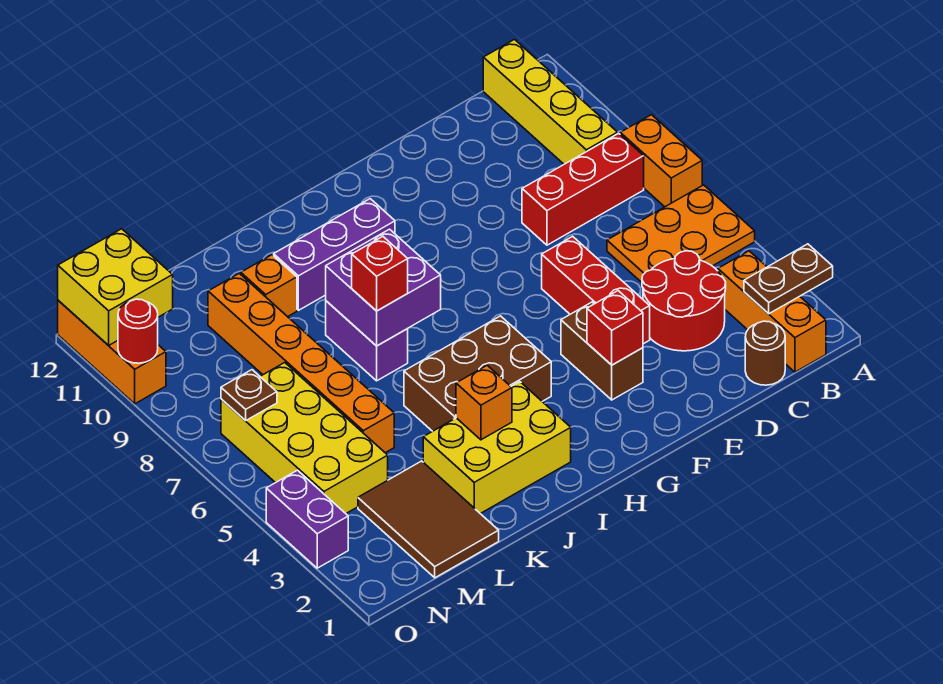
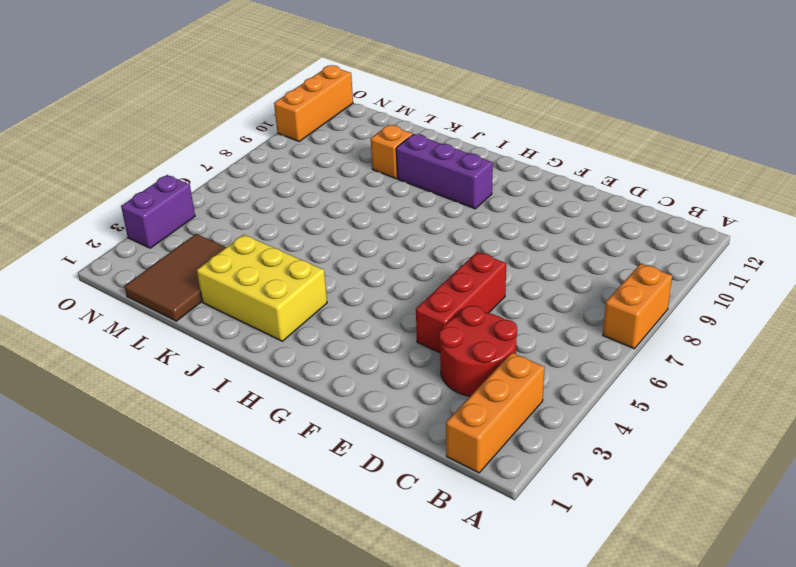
none -> orange 2x3 plate [607,185,755,282]
none -> red 1x3 brick [522,133,644,245]
none -> yellow 1x4 brick [483,40,618,164]

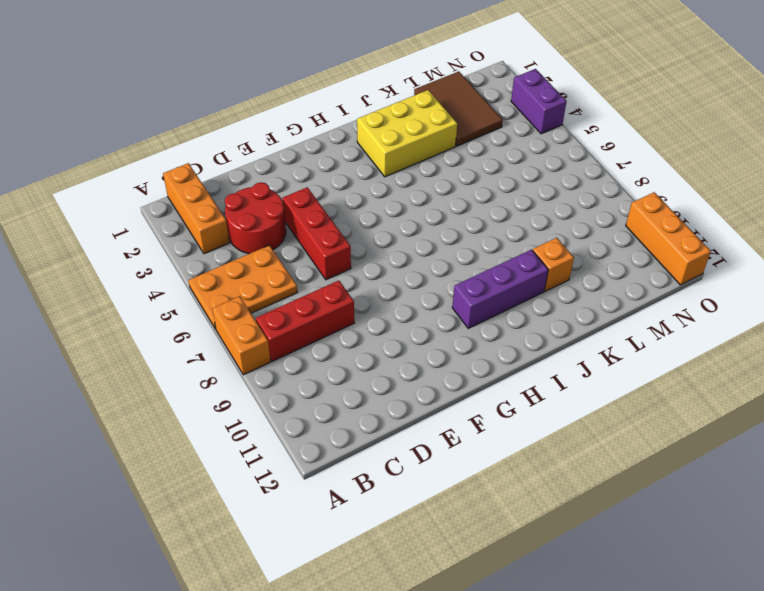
none -> yellow 1x4 brick [483,40,618,164]
none -> brown 1x1 round brick [745,321,785,385]
none -> brown 1x2 brick [561,302,643,400]

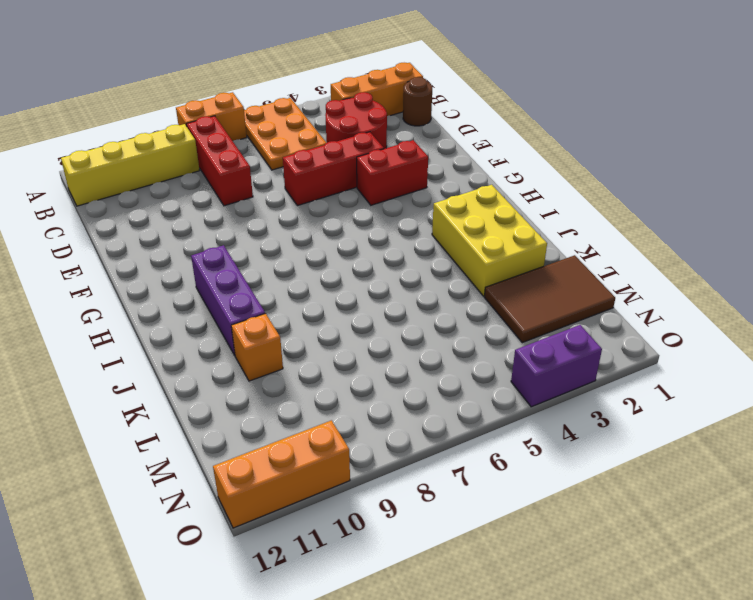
red 1x2 brick [357,140,428,205] -> brown 1x2 brick [561,302,643,400]
none -> brown 2x3 brick [404,316,551,431]
none -> purple 1x2 brick [326,301,408,381]
none -> orange 1x6 brick [208,273,394,453]

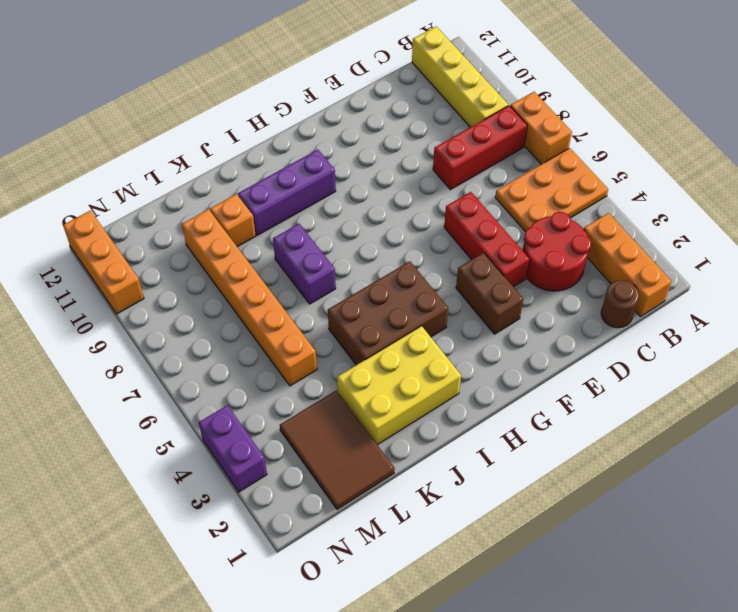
none -> yellow 2x4 brick [221,363,388,513]
none -> brown 1x2 plate [744,244,833,314]
none -> red 1x1 brick [587,291,643,365]

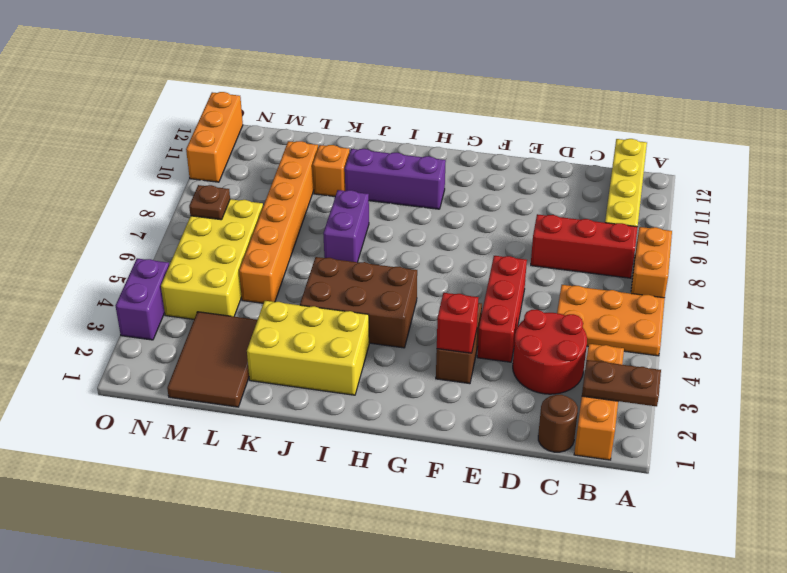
none -> purple 2x2 brick [326,229,441,346]
none -> orange 1x1 brick [456,365,512,440]
none -> yellow 2x2 brick [58,229,173,345]

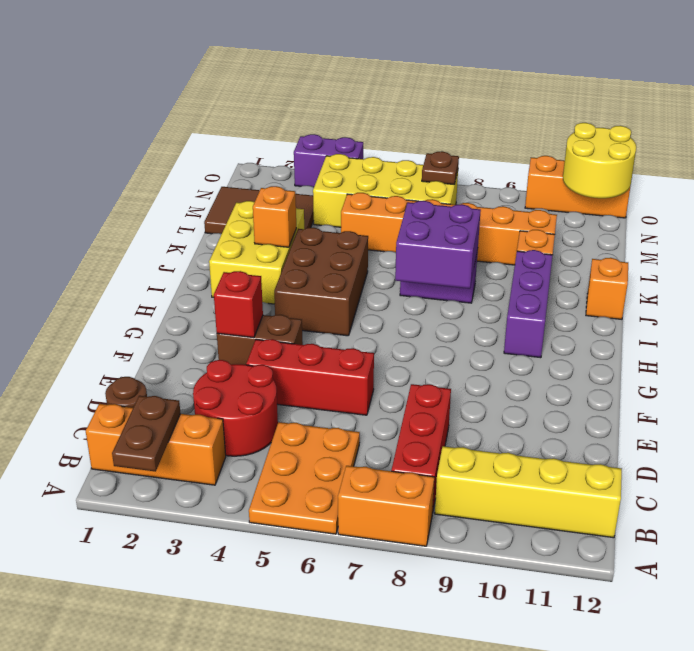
orange 1x1 brick [586,258,628,319] -> none
yellow 2x2 round brick [563,123,636,198] -> yellow 2x2 brick [58,229,173,345]
none -> red 1x1 round brick [118,299,158,363]
none -> red 1x1 brick [352,237,408,311]

